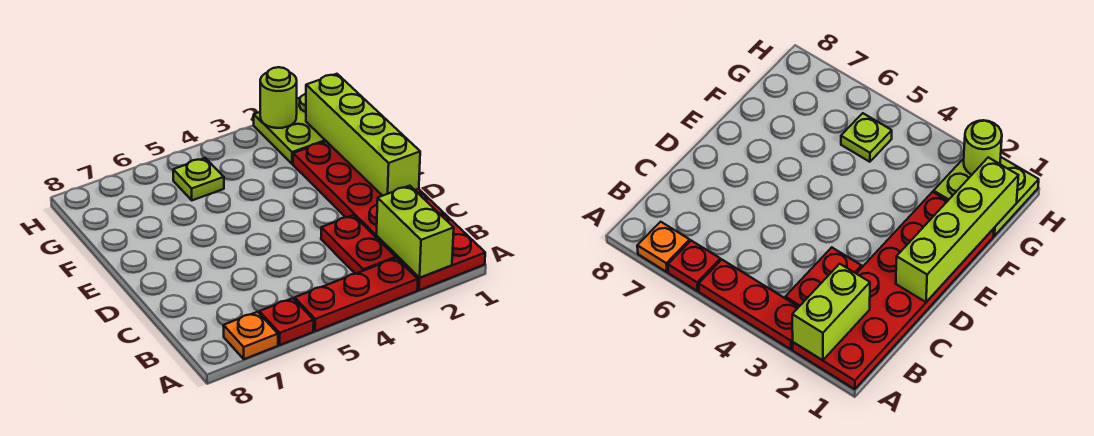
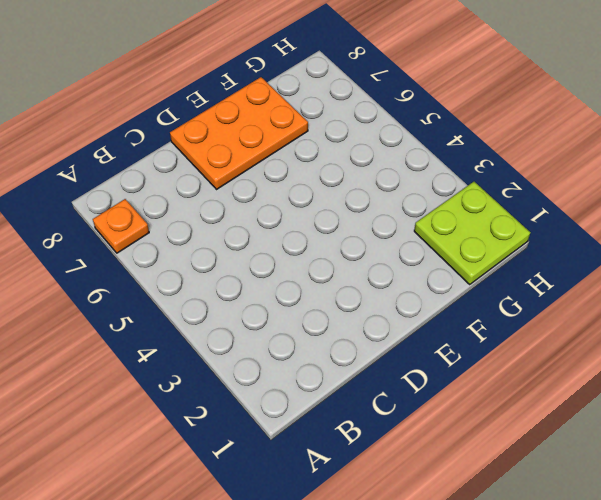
orange 2x3 plate [170,77,308,189] -> none
none -> red 2x6 plate [293,141,485,290]
none -> red 1x3 plate [295,258,418,331]

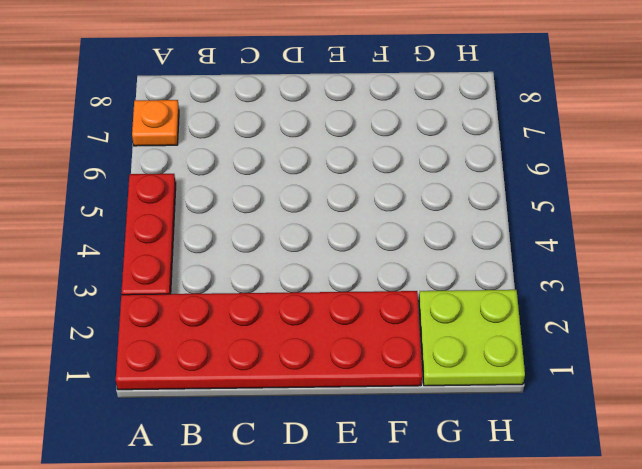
none -> red 1x1 plate [259,298,314,345]
none -> red 1x2 plate [321,215,396,274]

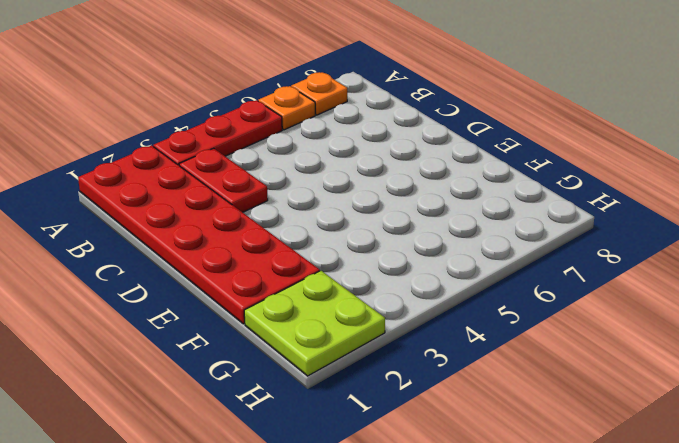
orange 1x1 plate [258,86,315,130] -> red 1x1 plate [259,298,314,345]
none -> lime 1x1 plate [173,158,224,200]
none -> lime 1x2 brick [377,186,454,278]

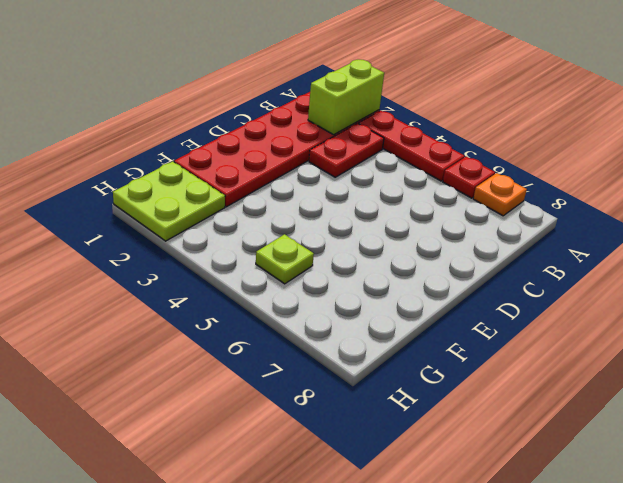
none -> lime 1x4 brick [306,74,420,196]
none -> lime 1x1 round brick [260,67,297,128]

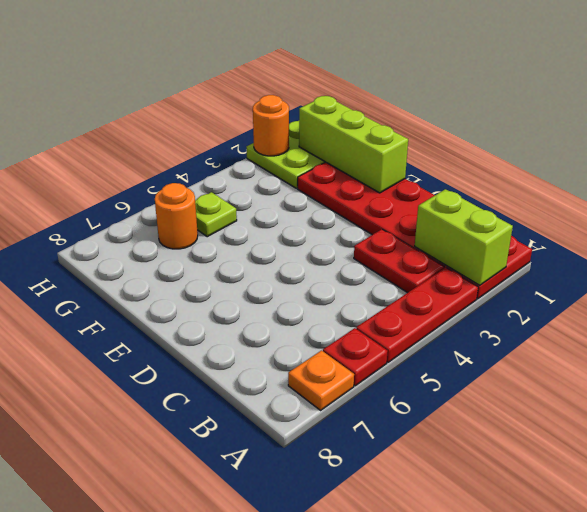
lime 1x3 brick [299,96,408,193] -> lime 1x4 brick [306,74,420,196]
orange 1x1 round brick [155,183,198,249] -> none
orange 1x1 round brick [253,95,289,156] -> lime 1x1 round brick [260,67,297,128]

